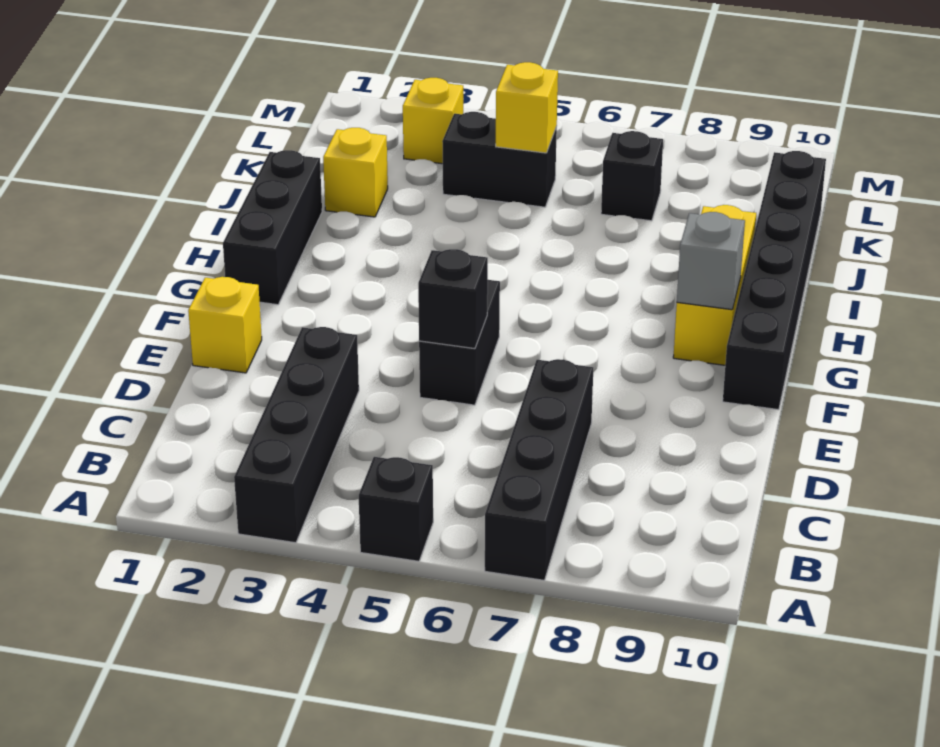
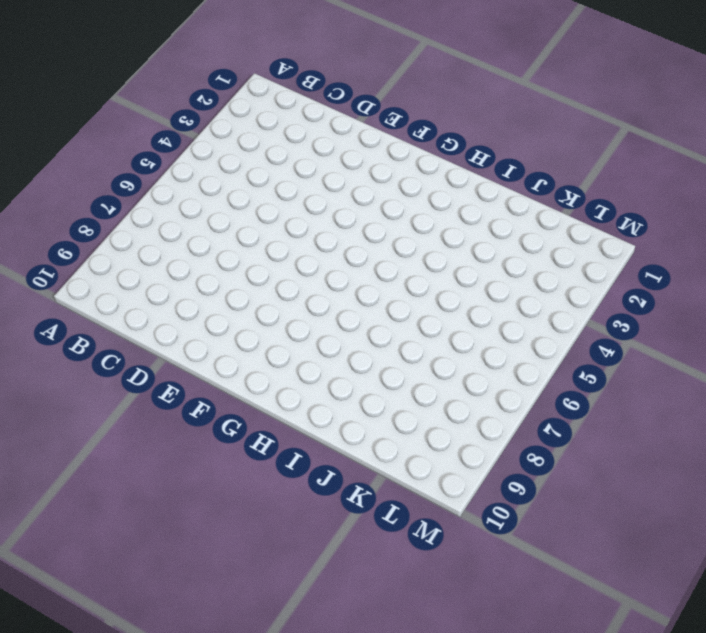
none -> black 1x4 brick [234,327,359,543]
none -> black 1x1 brick [359,457,433,561]
none -> black 1x4 brick [485,359,593,580]

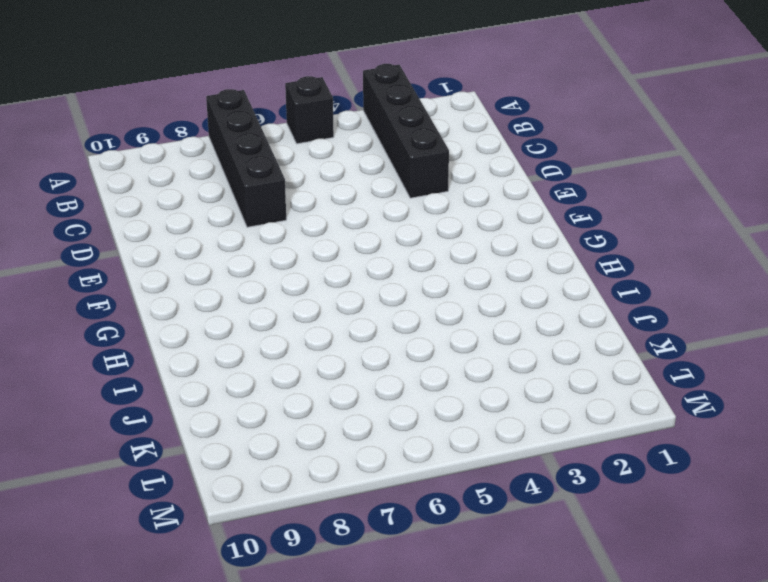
none -> yellow 1x1 brick [188,277,262,373]
none -> black 1x2 brick [419,280,500,405]
none -> black 1x6 brick [723,151,826,410]

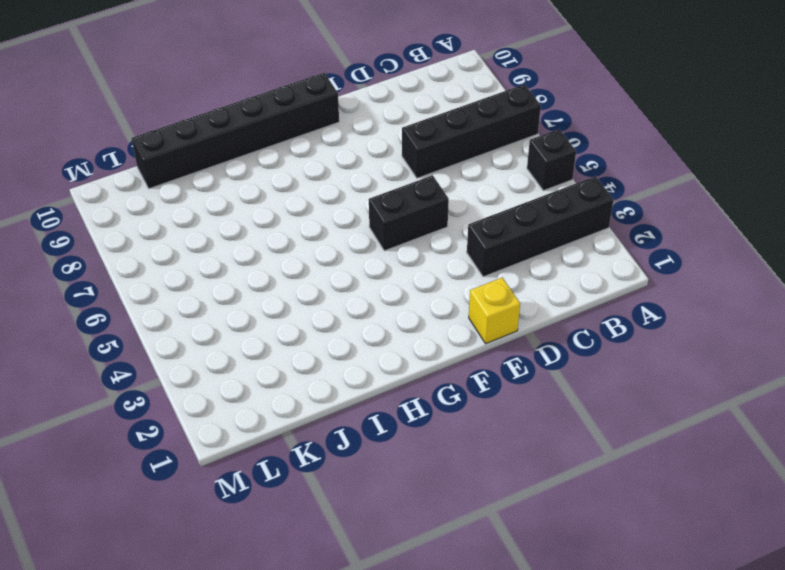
none -> black 1x3 brick [223,150,322,305]
none -> yellow 1x3 brick [673,205,756,365]
none -> yellow 1x1 brick [323,128,388,217]

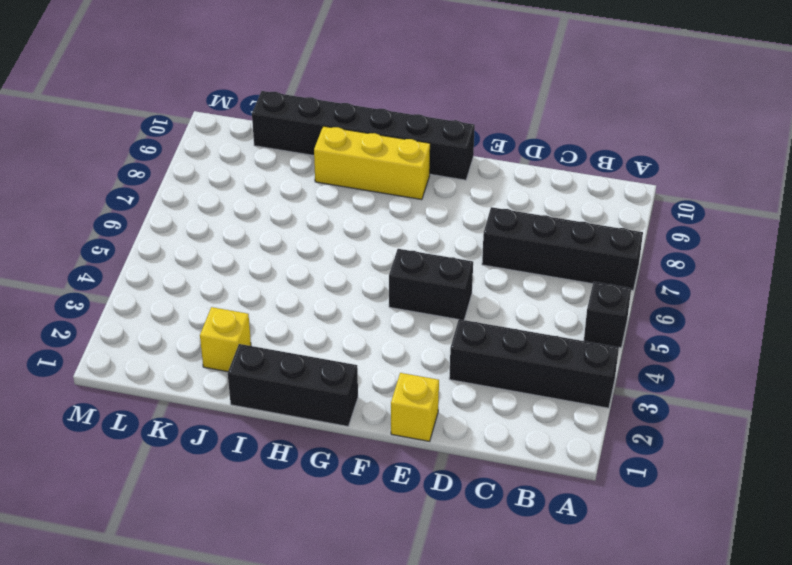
none -> black 1x2 brick [442,112,557,207]
none -> black 1x1 brick [601,131,663,221]
none -> yellow 1x1 brick [403,78,463,164]

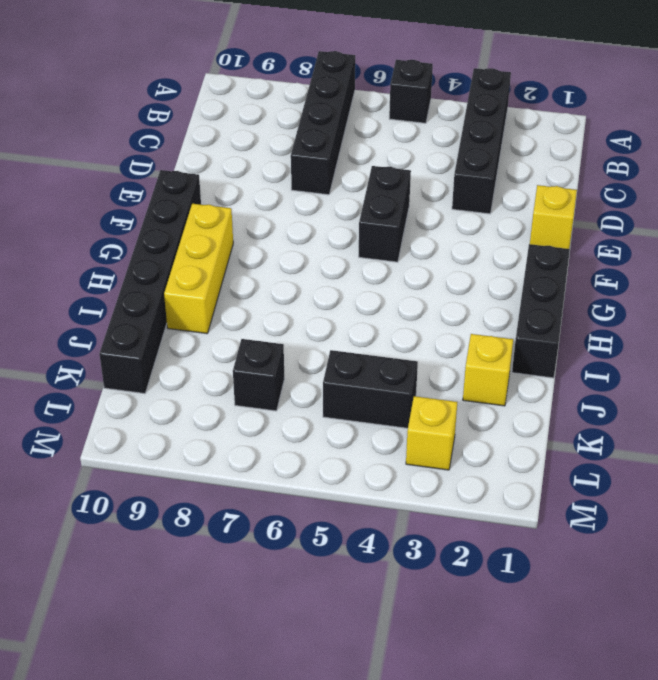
none -> black 1x1 brick [418,249,488,349]
none -> grey 1x1 brick [677,212,745,310]
none -> yellow 1x1 brick [496,62,558,153]

